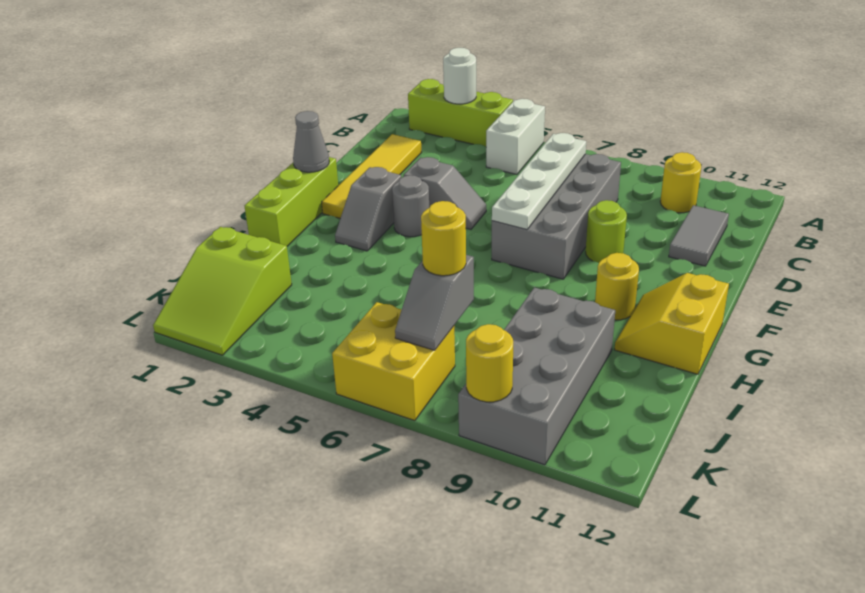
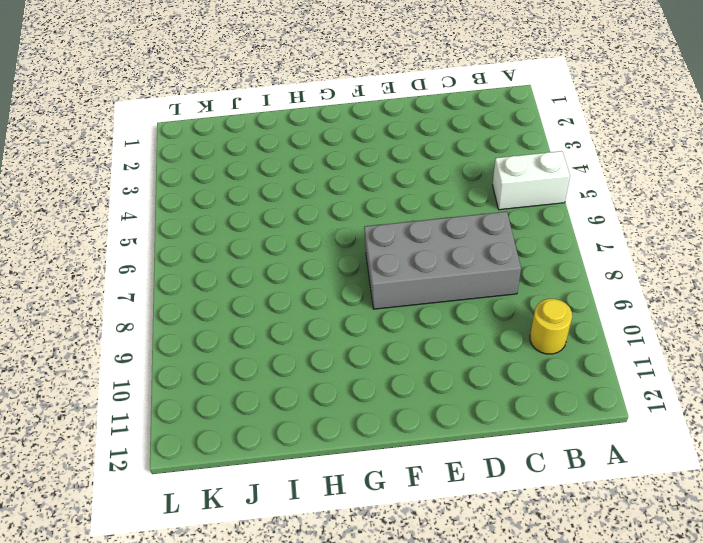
none -> lime 1x3 brick [408,79,513,147]
none -> yellow 1x4 tile [322,134,422,218]
none -> grey 1x2 tile [669,205,729,266]

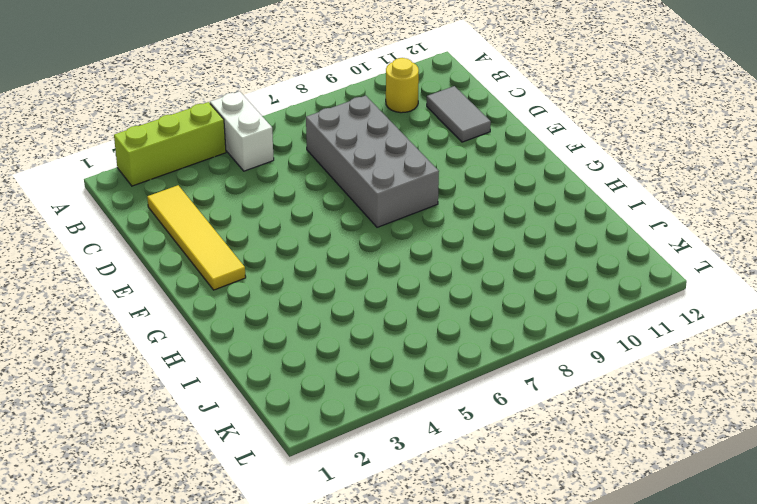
none -> grey 1x2 slope [404,157,486,229]
none -> lime 1x1 round brick [586,200,627,263]
none -> lime 1x3 brick [245,157,338,246]

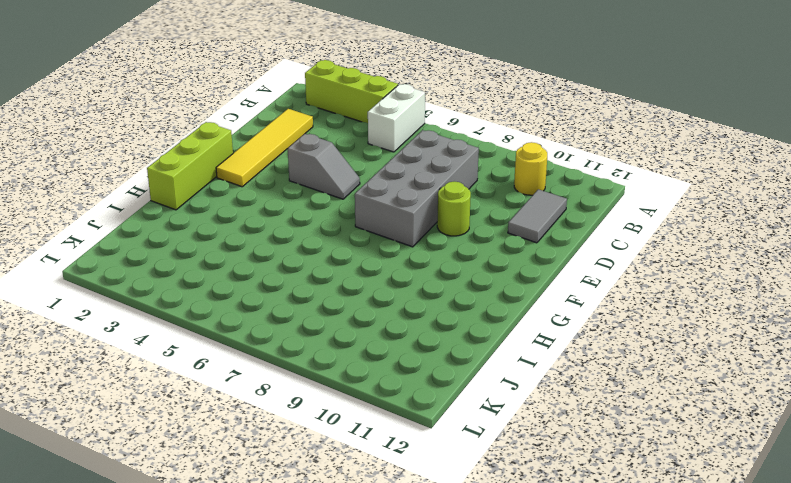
none -> grey 1x2 slope [335,167,401,251]
none -> grey 1x1 round brick [392,175,429,237]
none -> yellow 1x1 round brick [595,253,639,320]

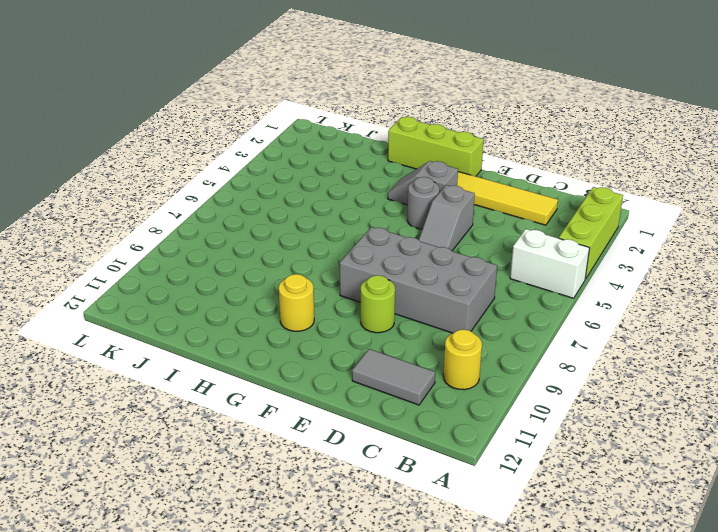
none -> yellow 2x2 slope [614,273,729,374]
none -> grey 2x4 brick [458,288,615,465]
none -> lime 2x3 slope [153,227,292,355]

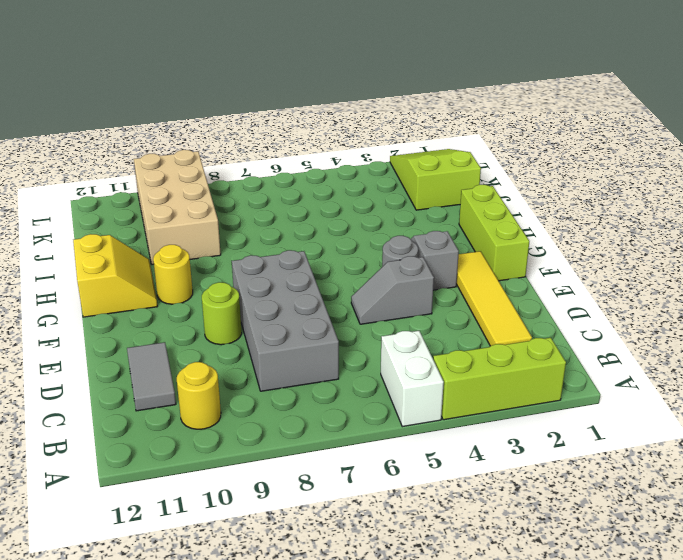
tan 2x4 brick [134,150,221,265] -> grey 2x4 brick [458,288,615,465]
none -> yellow 2x2 brick [332,302,455,421]
none -> white 1x1 round brick [443,48,476,104]
none -> white 1x4 plate [492,133,586,229]

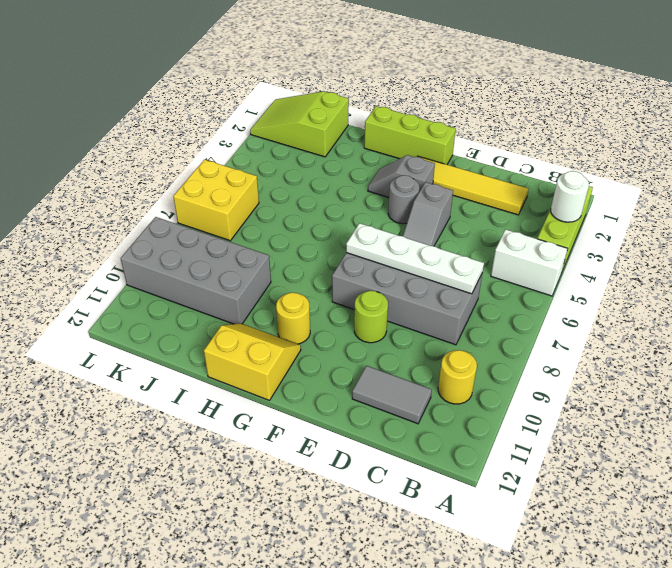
none -> grey 1x1 cone [293,111,329,172]
none -> grey 1x2 slope [395,255,474,350]
none -> yellow 1x1 round brick [466,324,513,402]

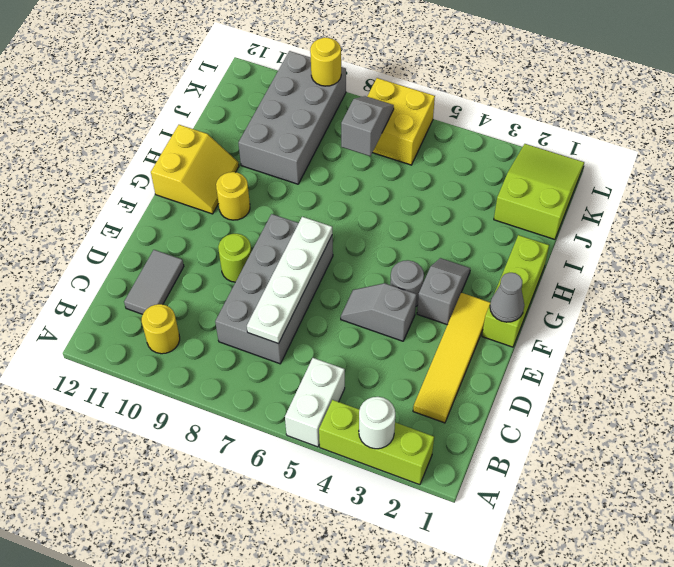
none -> yellow 1x1 round brick [421,201,466,276]

